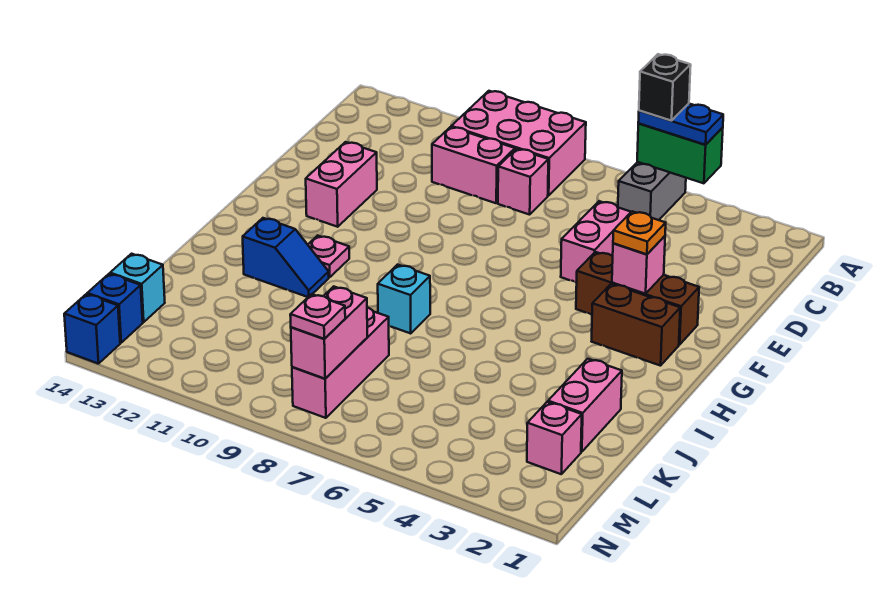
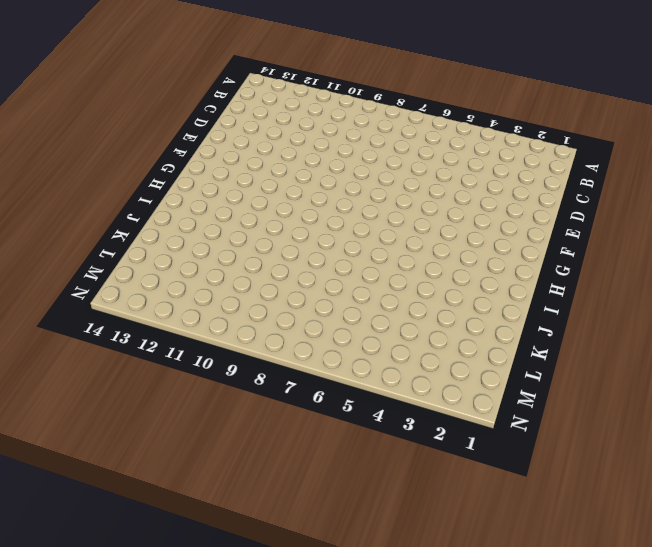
none -> grey 1x2 brick [618,162,686,220]
none -> pink 2x3 brick [451,91,586,196]
none -> pink 1x1 brick [498,149,548,215]

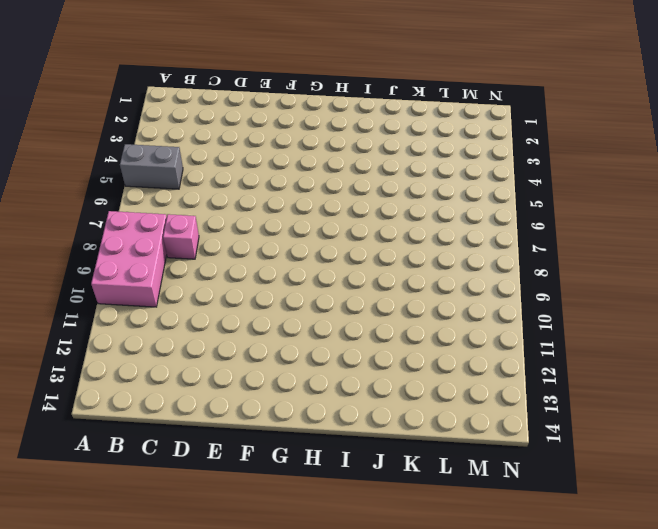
none -> pink 1x2 brick [432,127,515,203]
none -> pink 1x2 brick [561,201,631,283]
none -> pink 1x2 brick [306,142,377,227]

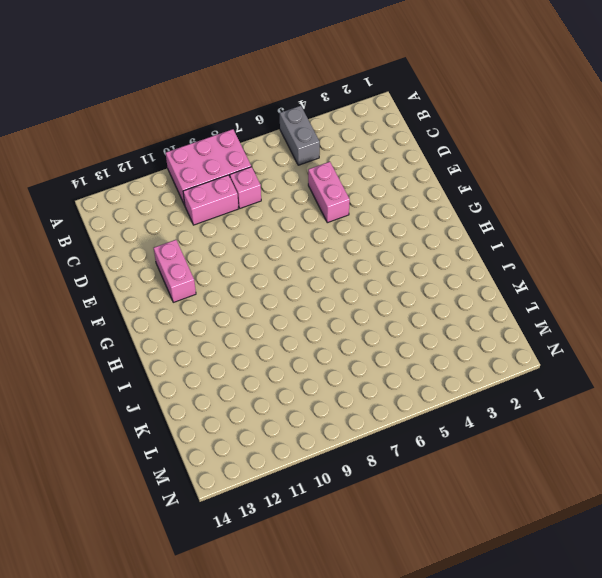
none -> brown 1x3 brick [576,252,699,345]
none -> brown 1x2 brick [592,284,680,366]
none -> pink 1x1 plate [308,235,349,277]

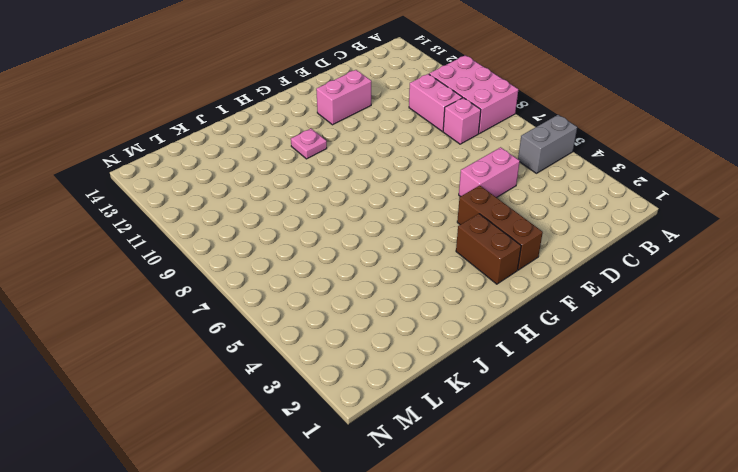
none -> cyan 1x1 brick [378,265,430,333]
none -> blue 1x2 slope [243,218,329,297]
none -> pink 1x2 brick [548,359,622,452]

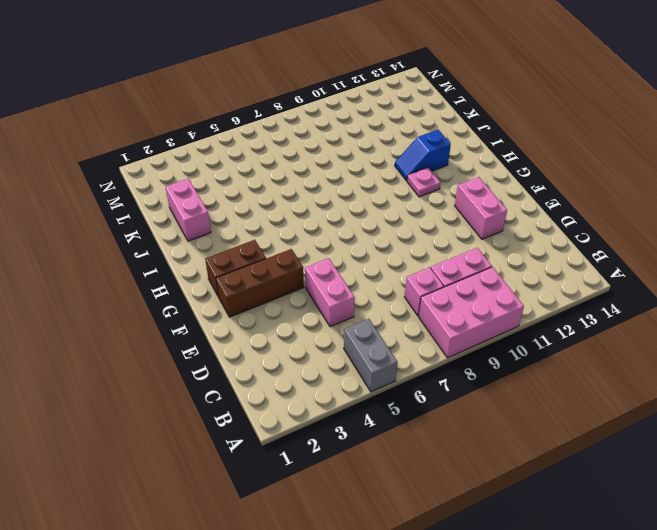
none -> cyan 1x1 brick [378,265,430,333]
none -> pink 1x3 brick [292,308,389,418]
none -> pink 1x1 brick [527,402,582,474]

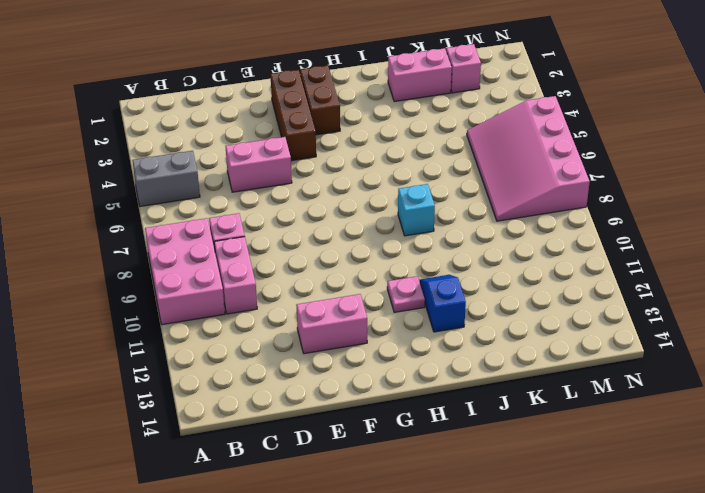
pink 3x4 slope [467,96,590,221] -> pink 1x3 brick [292,308,389,418]
none -> cyan 1x1 brick [110,254,165,322]
none -> blue 1x1 brick [87,274,143,343]
none -> blue 1x1 brick [64,294,120,364]

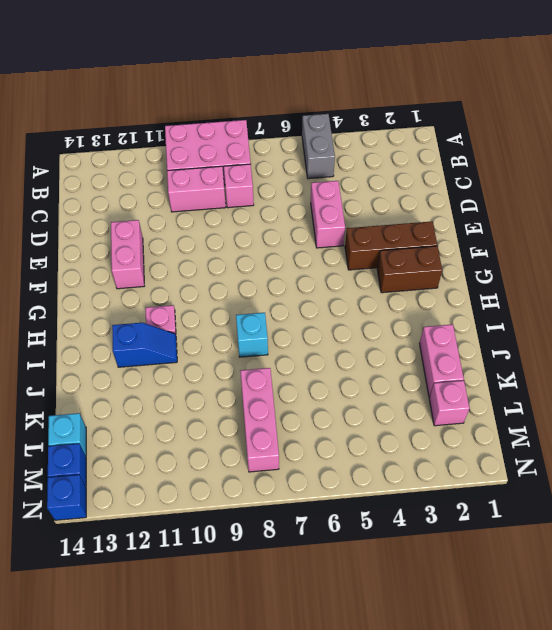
none -> green 1x2 brick [637,124,723,183]
none -> pink 1x1 brick [612,236,665,294]
none -> pink 1x2 brick [291,286,367,379]

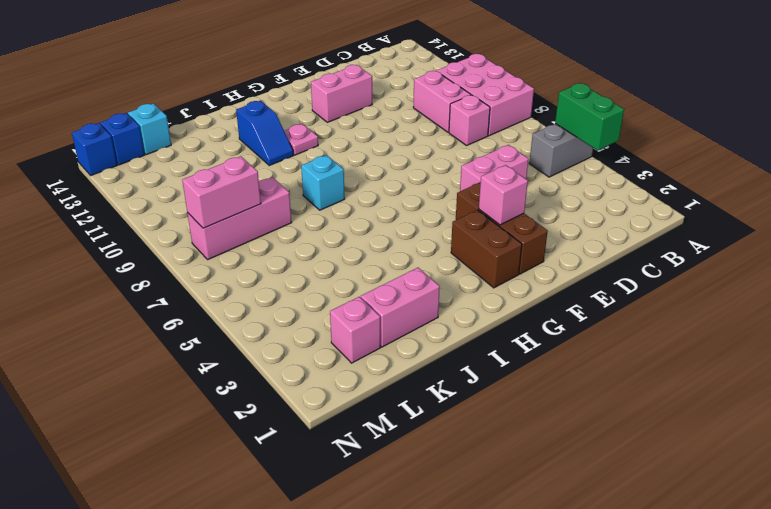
none -> blue 1x2 plate [638,104,723,145]
none -> orange 1x1 plate [613,211,666,254]
none -> pink 1x1 plate [290,294,345,339]

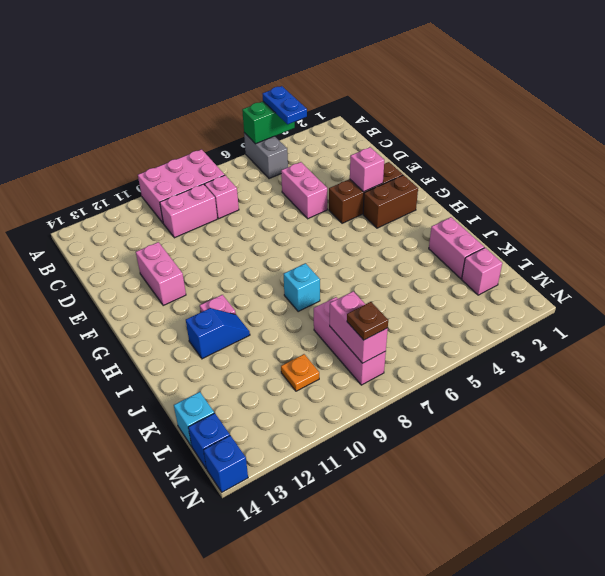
blue 1x2 plate [263,86,307,124] -> blue 1x2 plate turned to [638,104,723,145]
orange 1x1 plate [281,354,319,391] -> orange 1x1 plate moved to [613,211,666,254]
brown 1x1 plate [347,302,388,340] -> pink 1x1 plate [290,294,345,339]
none -> black 1x1 brick [639,54,691,121]

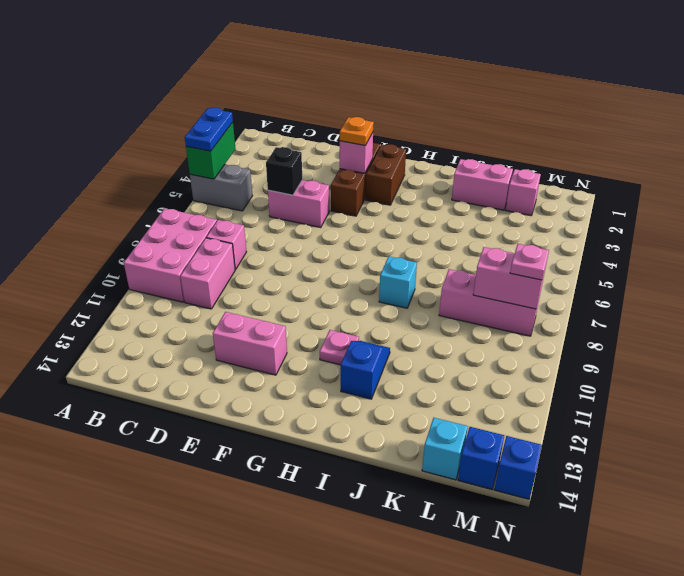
black 1x1 brick [266,147,302,195] -> black 1x1 brick moved to [639,54,691,121]

